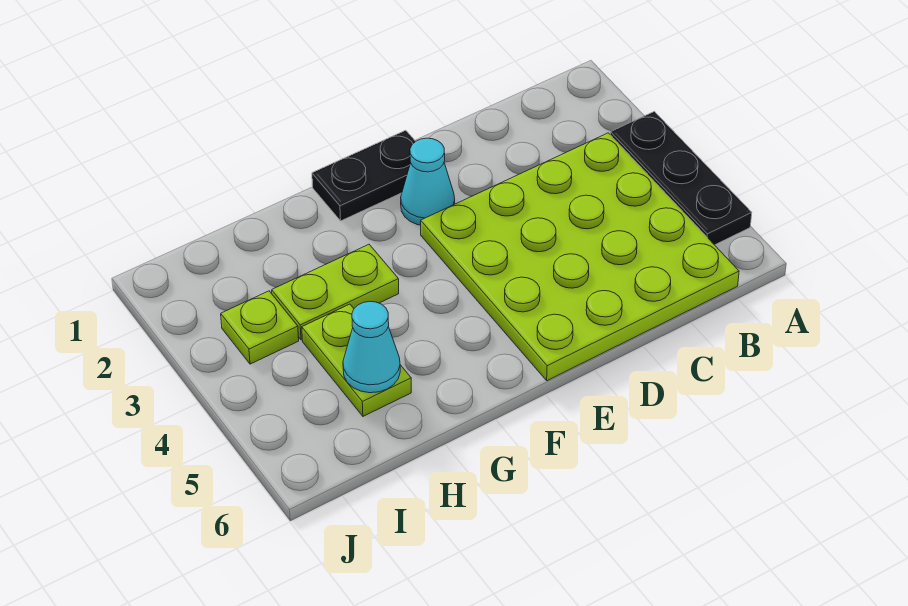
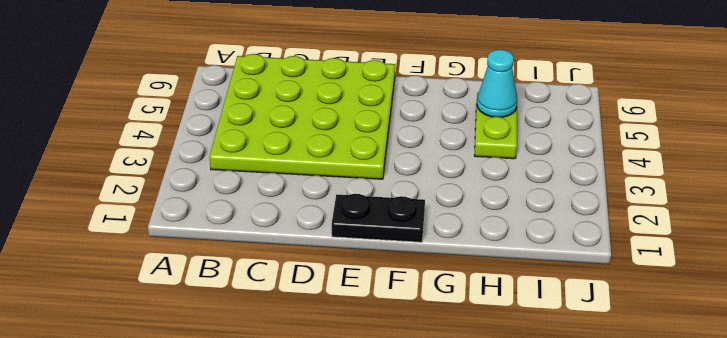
none -> black 1x3 plate [610,111,752,245]
none -> cyan 1x1 cone [401,138,455,225]

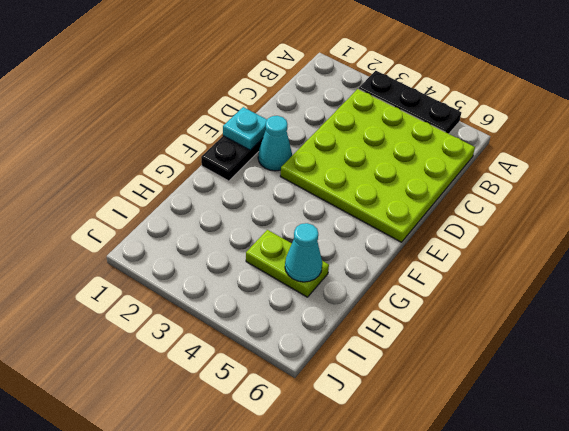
cyan 1x1 plate [223,107,267,150] -> none
none -> lime 1x2 plate [272,244,399,340]
none -> lime 1x1 plate [221,291,299,364]

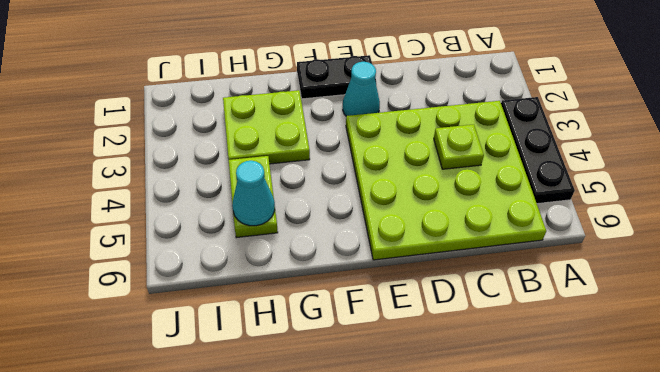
lime 1x1 plate [434,124,484,169] -> lime 1x1 plate moved to [221,291,299,364]
lime 2x2 plate [223,90,310,164] -> lime 1x2 plate [272,244,399,340]

